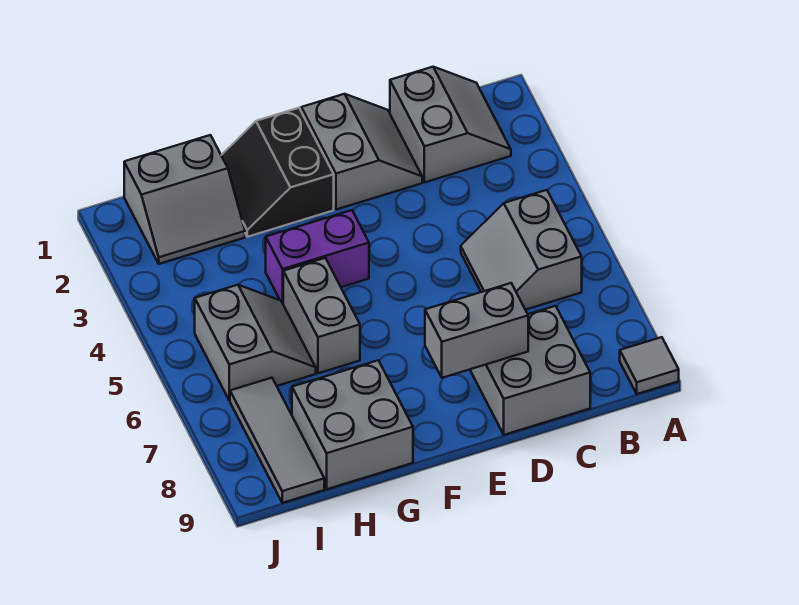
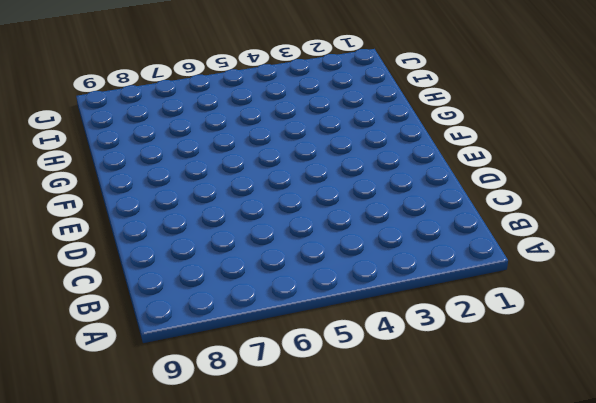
none -> grey 1x1 tile [620,337,679,394]
none -> grey 2x2 slope [390,67,511,182]
none -> grey 2x2 slope [461,190,582,310]

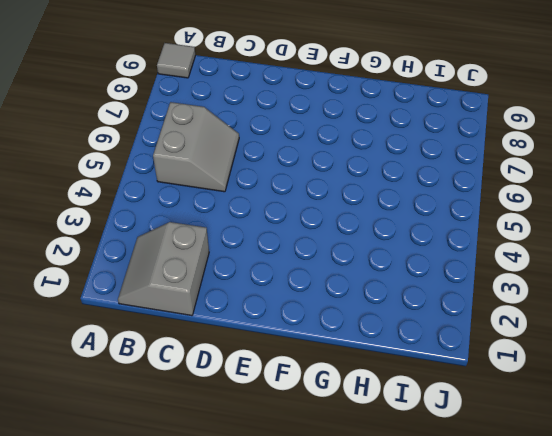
none -> grey 2x2 brick [470,306,590,435]
none -> grey 2x2 slope [301,94,422,210]
none -> black 2x2 slope [221,108,334,237]

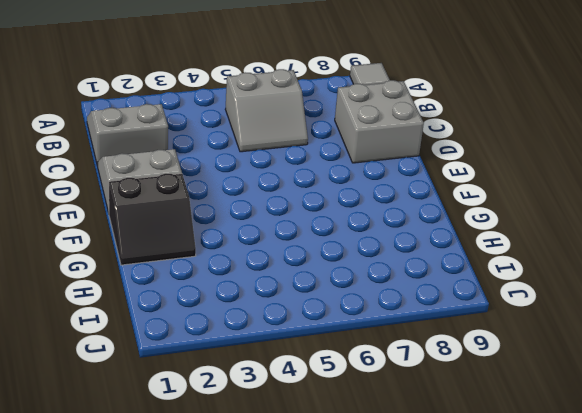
none -> purple 1x2 brick [266,210,369,303]
none -> grey 1x2 brick [283,258,360,373]
none -> grey 2x2 brick [292,360,413,489]

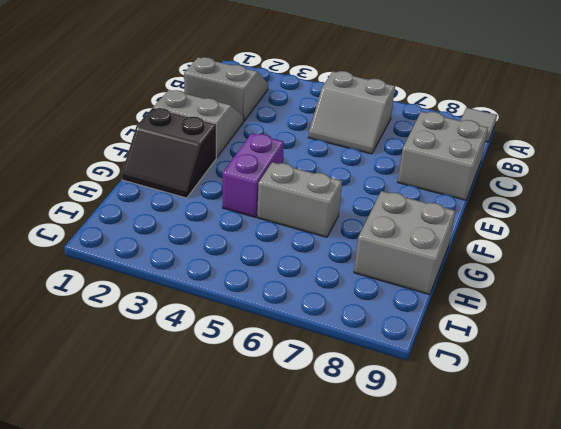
none -> grey 2x2 slope [124,135,245,264]
none -> grey 2x2 slope [195,285,316,400]
none -> grey 1x3 tile [230,378,324,503]

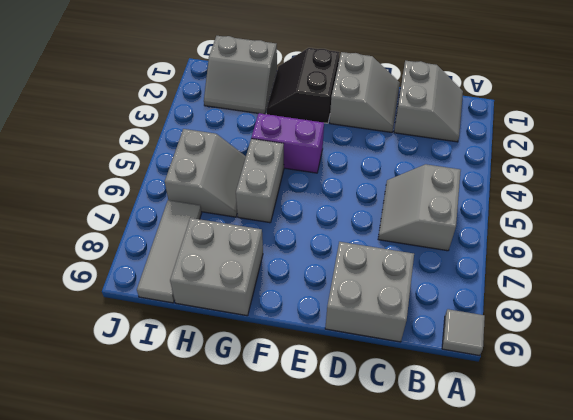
none -> grey 1x2 brick [425,283,528,378]

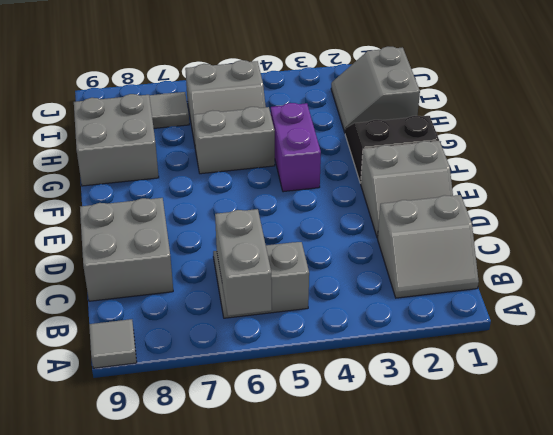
grey 1x2 brick [215,209,272,316] -> grey 1x2 brick moved to [425,283,528,378]

